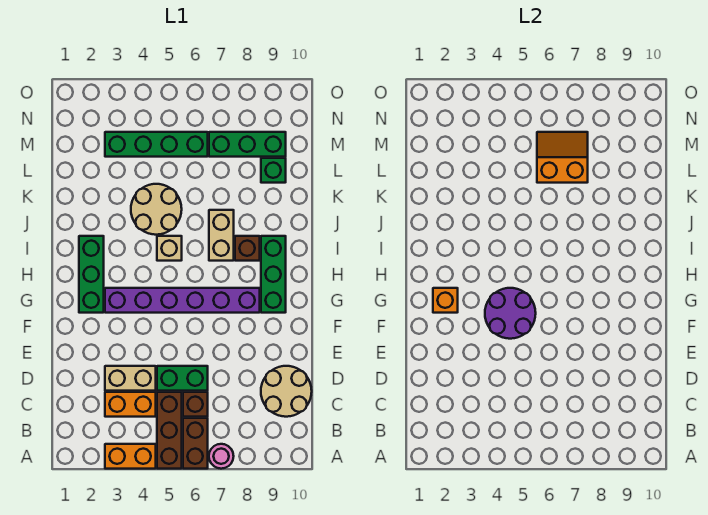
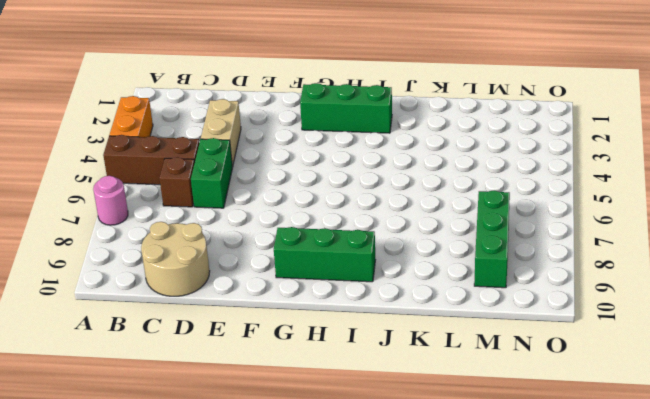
none -> brown 1x2 brick [183,418,208,469]
none -> orange 1x2 brick [105,392,156,417]
none -> purple 1x6 brick [105,288,260,313]

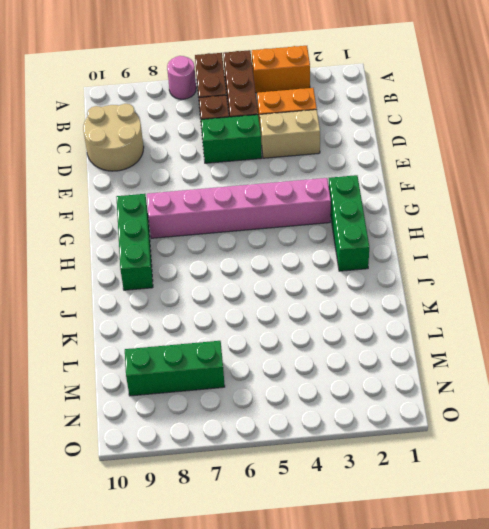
pink 1x6 brick [147,178,331,238] -> purple 1x6 brick [105,288,260,313]
none -> tan 1x1 brick [157,236,182,261]
none -> tan 1x2 brick [209,210,234,261]
none -> brown 1x1 brick [235,236,260,261]

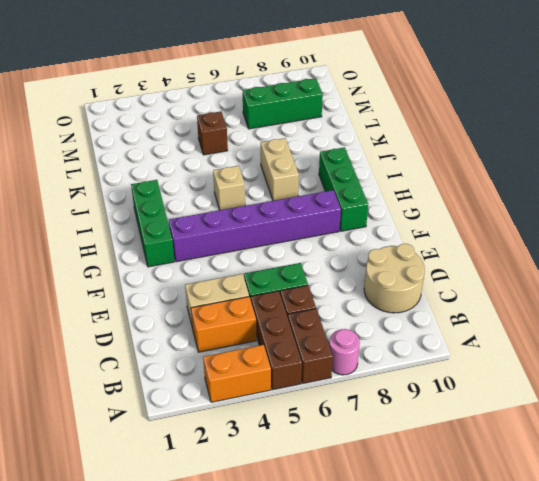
brown 1x1 brick [197,112,228,155] -> brown 1x1 brick moved to [235,236,260,261]
none -> tan 2x2 round brick [131,184,182,235]
none -> green 1x1 brick [261,158,286,183]
none -> green 1x4 brick [105,132,208,157]

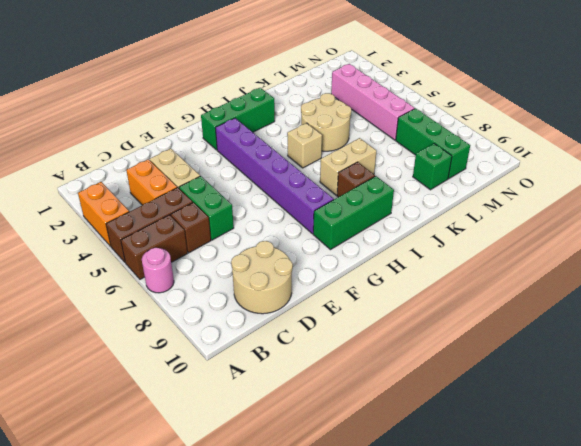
pink 1x4 brick [331,64,415,140] -> green 1x4 brick [105,132,208,157]
none -> purple 2x2 round brick [485,288,536,339]
none -> orange 1x1 brick [433,288,458,313]
none -> orange 2x2 slope [537,132,588,183]

